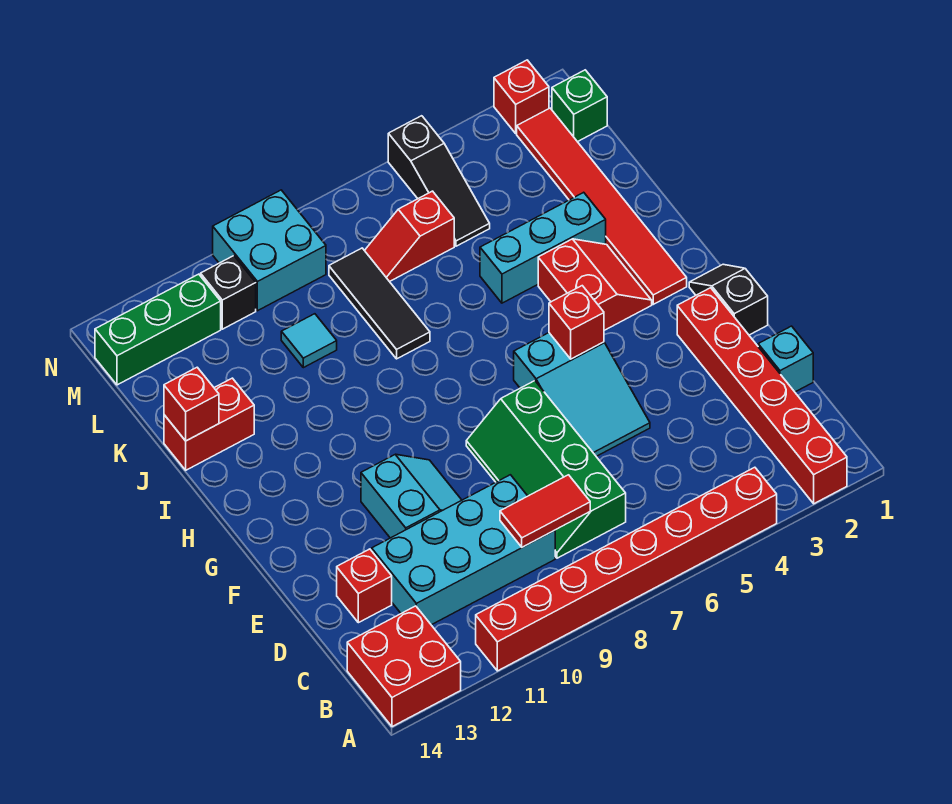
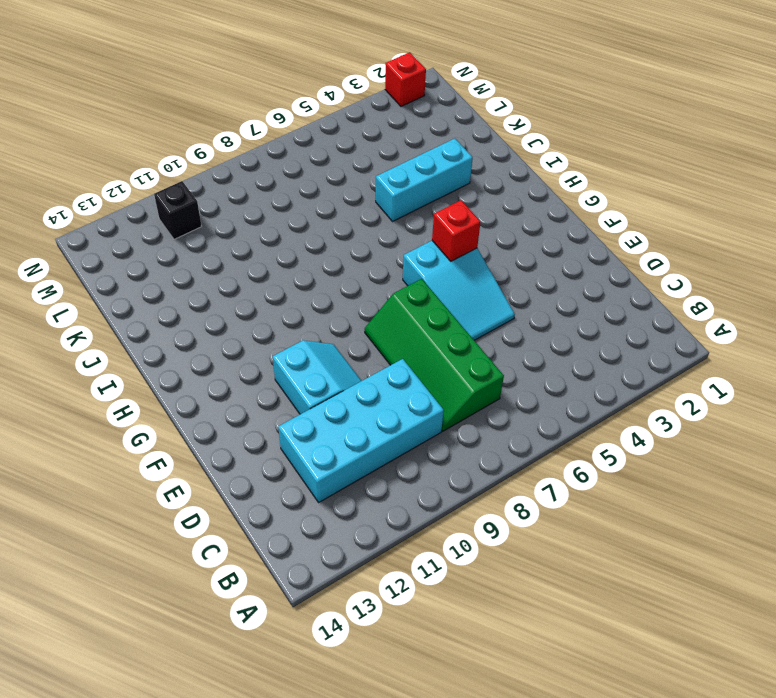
none -> red 1x6 brick [677,288,847,504]
none -> red 1x8 brick [476,467,777,671]
none -> red 2x2 brick [347,606,461,727]

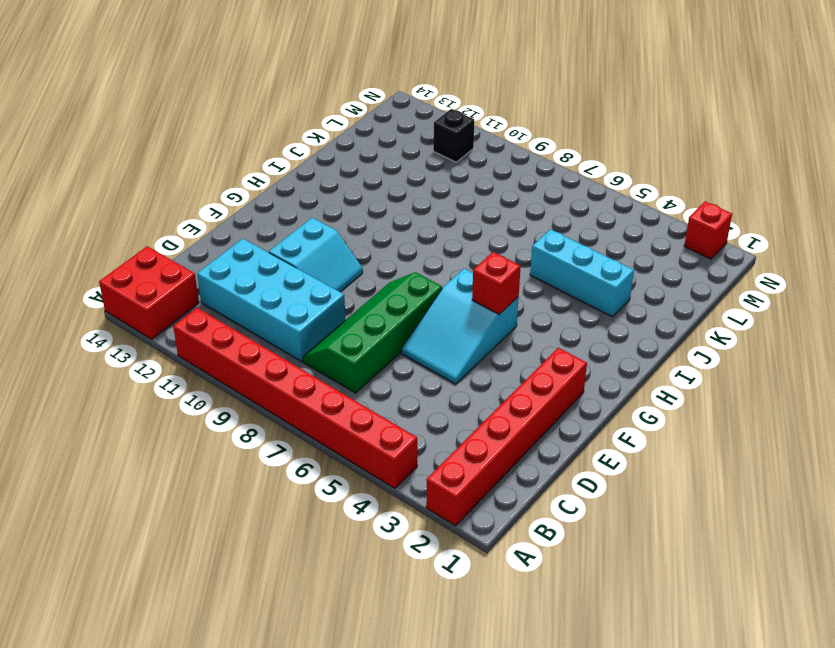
none -> cyan 1x1 brick [758,326,813,392]
none -> red 1x1 brick [337,549,392,623]
none -> black 1x2 slope [689,264,768,335]

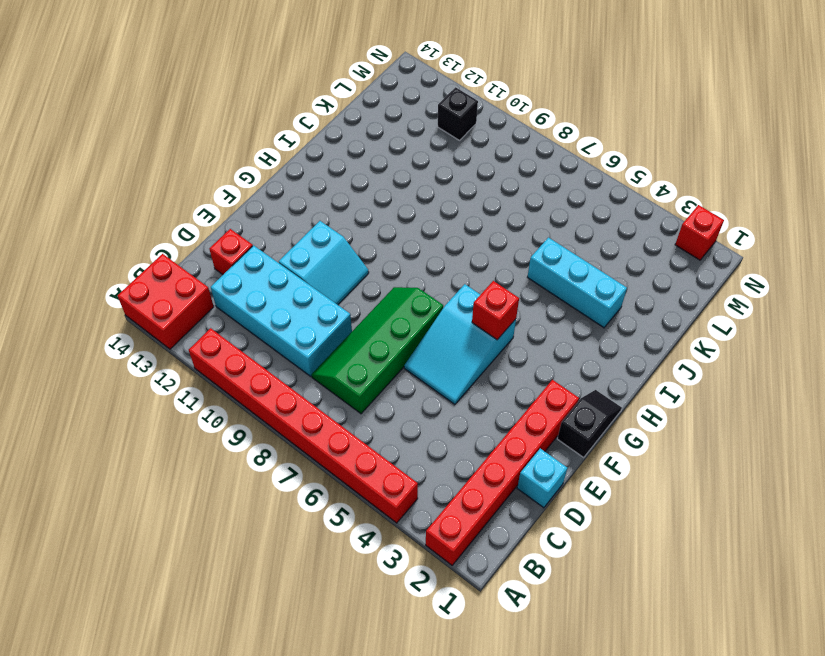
none -> red 1x6 tile [517,108,687,304]
none -> red 2x2 slope [538,239,652,330]
none -> black 1x3 tile [329,248,430,359]

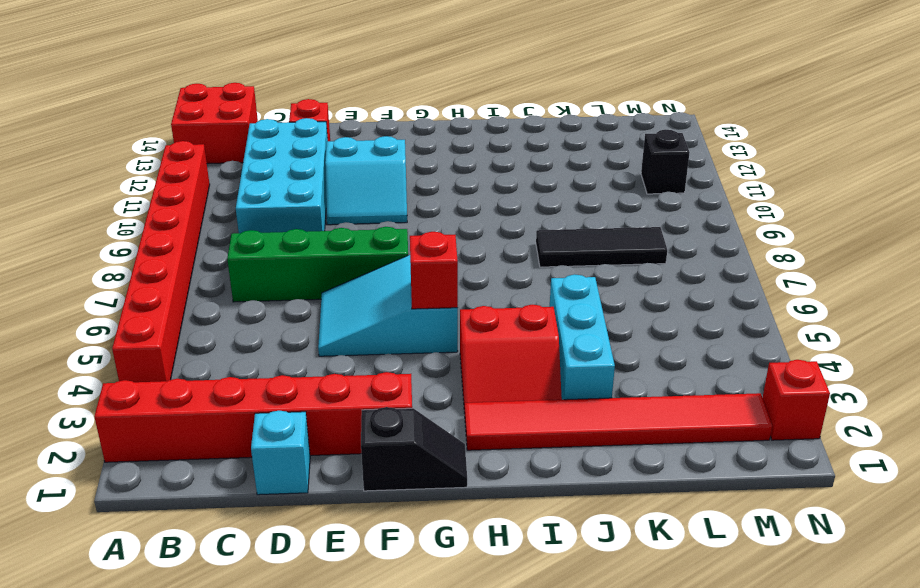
none -> red 1x2 brick [164,378,254,470]
none -> cyan 1x1 tile [281,314,337,368]
none -> black 1x3 slope [388,116,490,246]

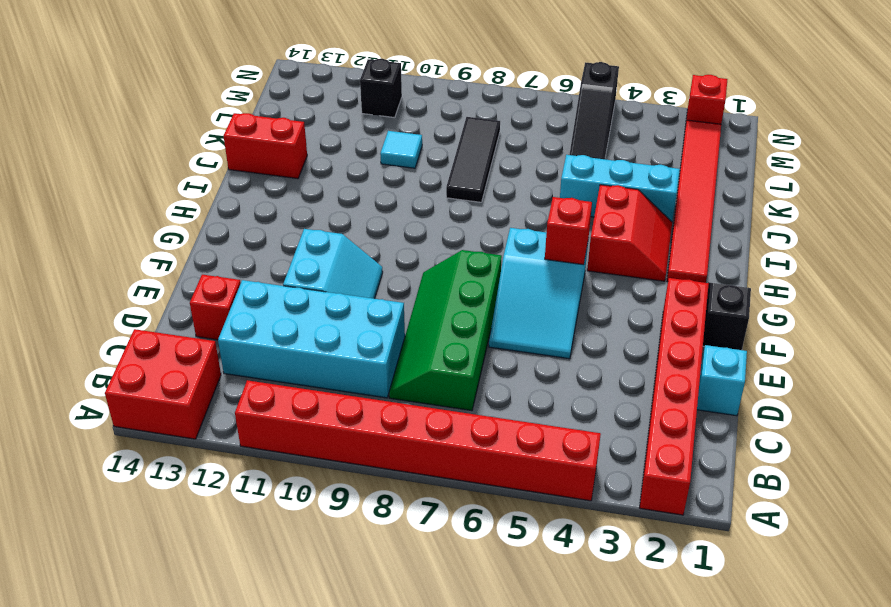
none -> red 1x2 slope [364,191,454,282]
none -> green 1x1 brick [552,70,607,142]
none -> cyan 2x2 brick [213,190,326,311]

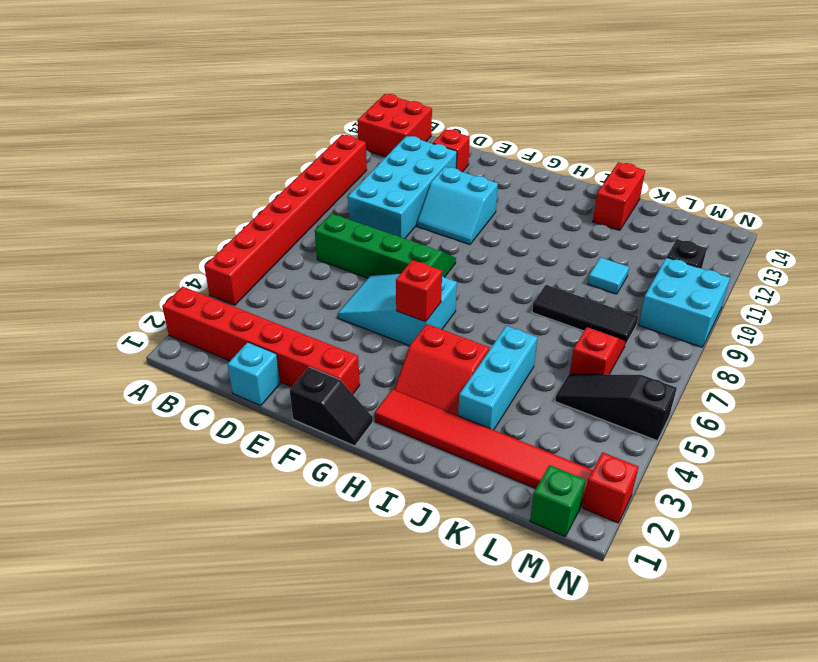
none -> green 1x3 brick [95,274,221,385]
none -> red 1x2 tile [500,475,590,547]
none -> red 1x1 brick [164,367,219,441]

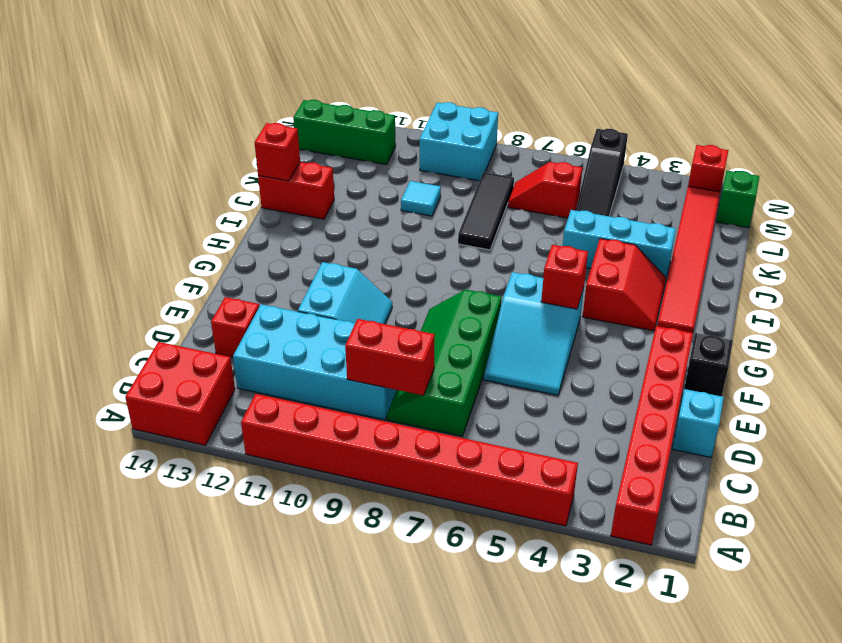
red 1x2 brick [345,319,435,395] -> red 1x2 tile [500,475,590,547]
none -> black 1x1 brick [201,256,256,329]

